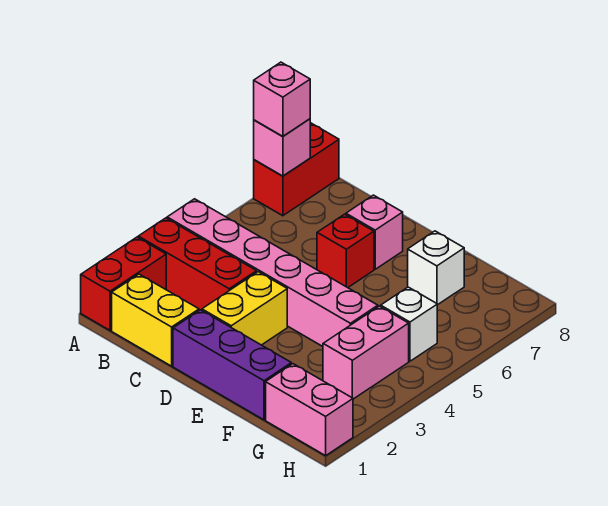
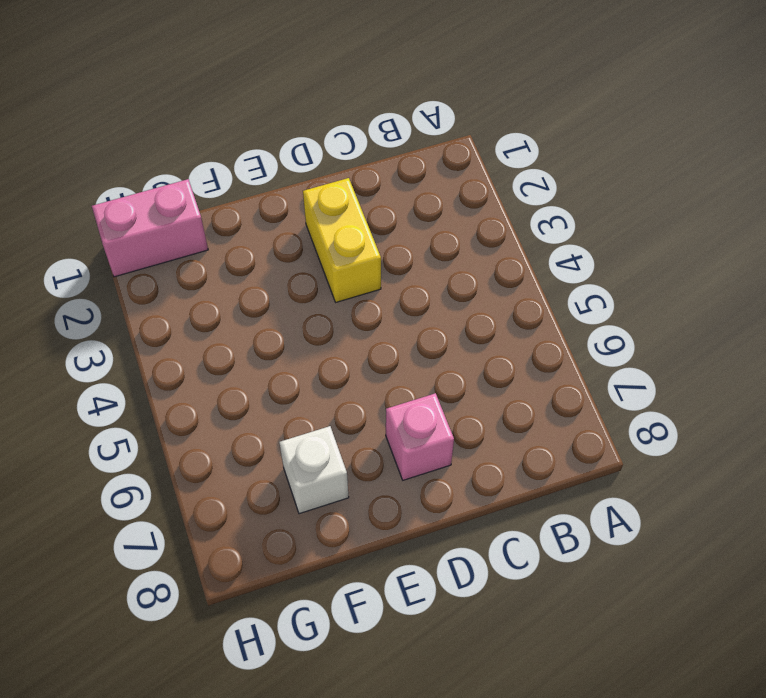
none -> red 1x2 brick [81,237,166,330]
none -> red 1x3 brick [138,218,257,310]
none -> pink 1x6 brick [167,199,378,346]

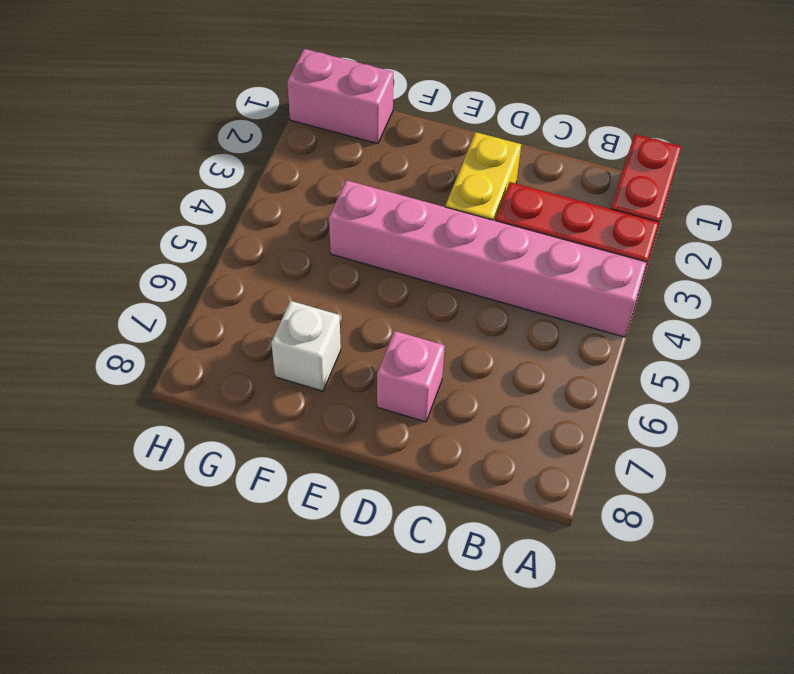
none -> red 1x2 brick [254,123,339,216]
none -> yellow 1x2 brick [112,274,199,366]
none -> purple 1x3 brick [173,310,291,420]

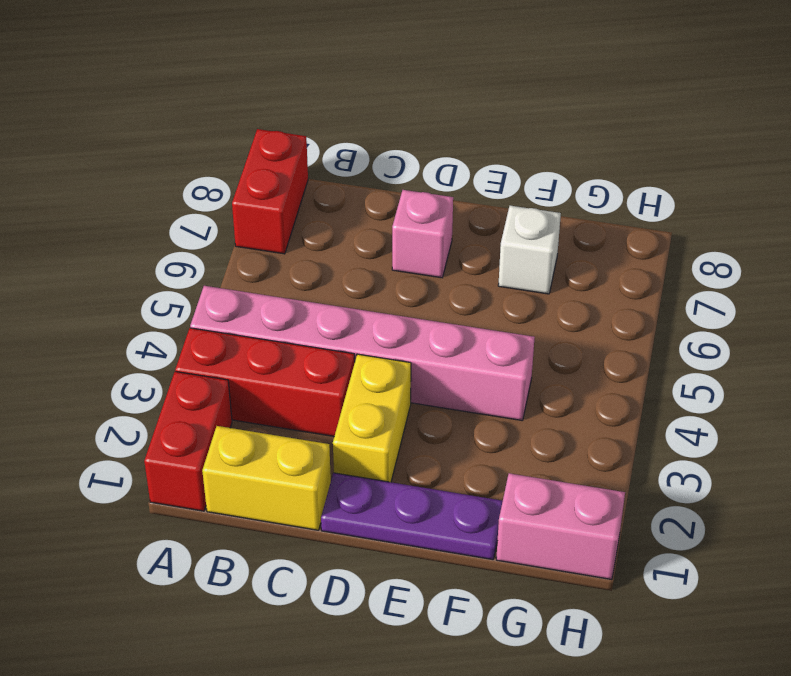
purple 1x3 plate [321,473,503,560] -> purple 1x3 brick [173,310,291,420]
none -> red 1x1 brick [317,214,374,288]
none -> pink 1x2 brick [323,306,409,399]
none -> white 1x1 brick [381,287,437,361]

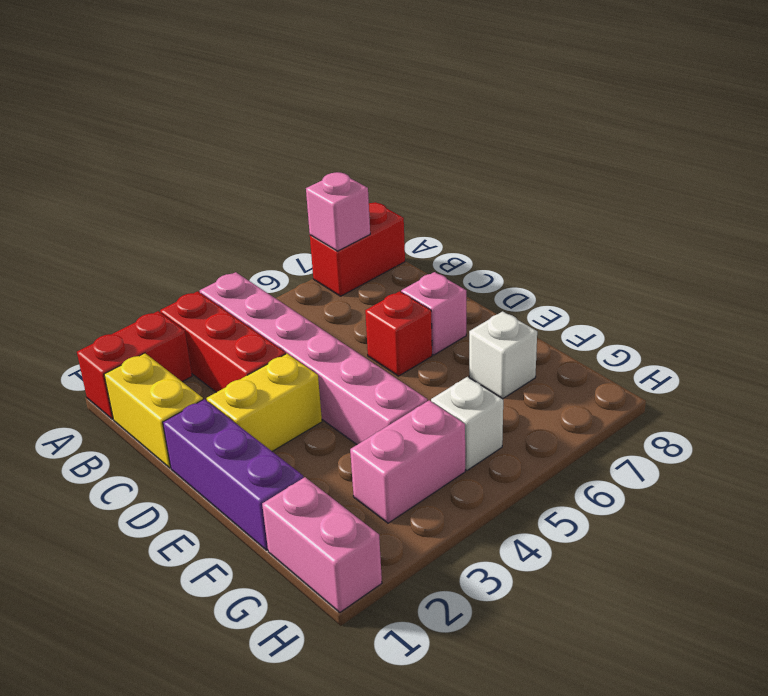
none -> pink 1x1 brick [254,62,310,136]

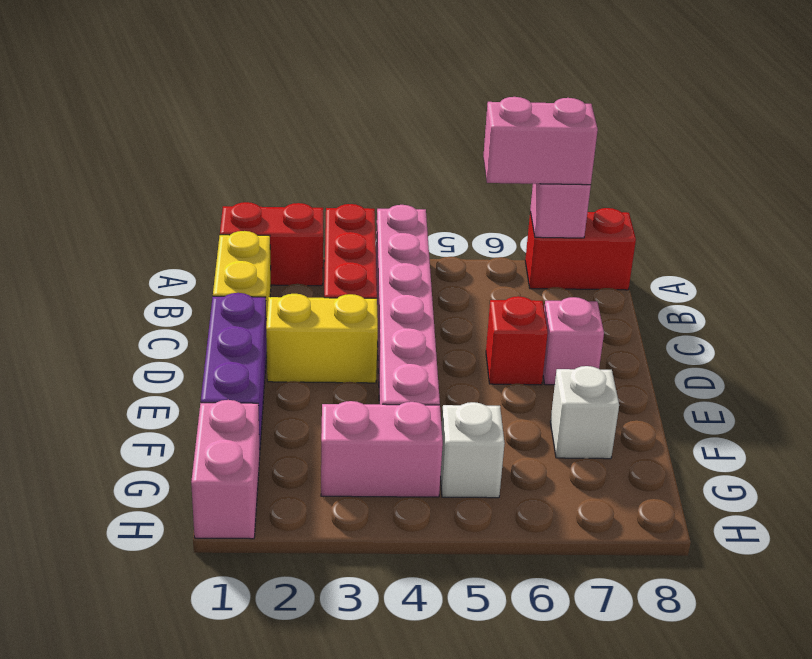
pink 1x2 brick [483,97,598,185] -> pink 1x1 brick [254,62,310,136]

